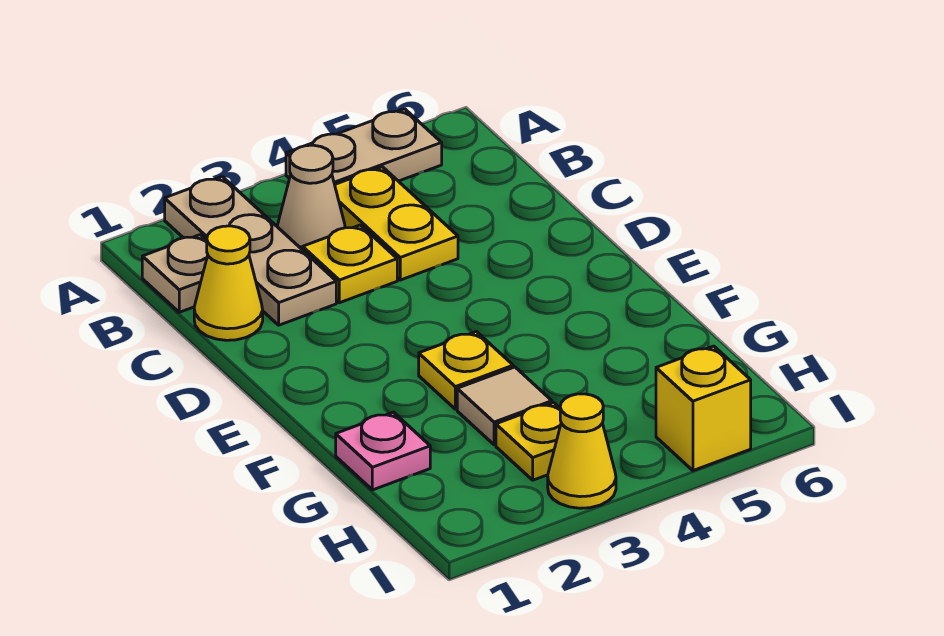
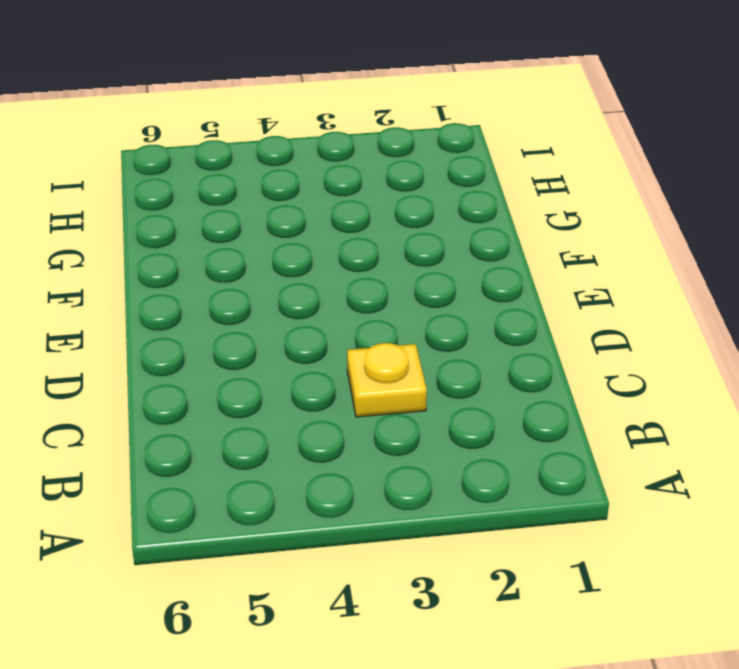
none -> tan 1x3 plate [165,177,336,325]
none -> tan 1x2 plate [286,109,442,184]
none -> tan 1x1 plate [142,235,208,312]

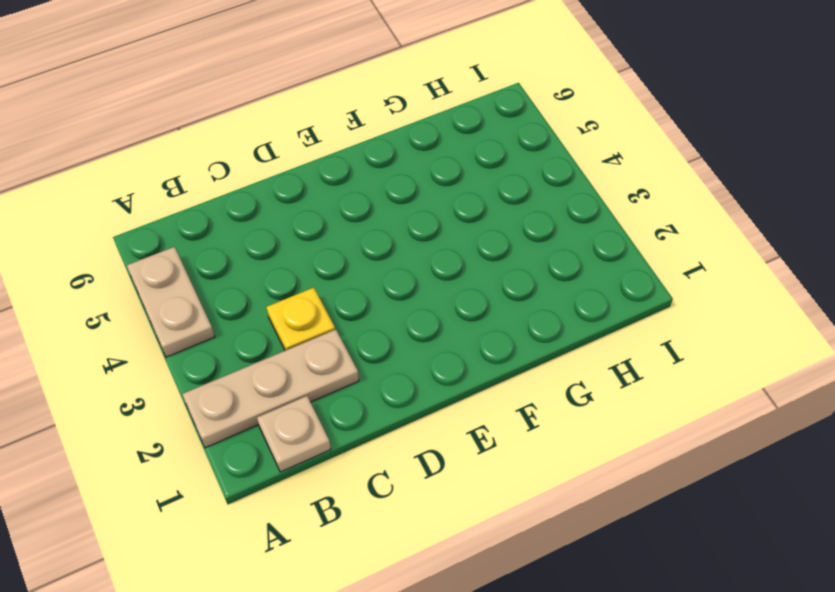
none -> tan 1x1 cone [277,145,345,250]
none -> yellow 1x2 plate [335,167,458,280]
none -> yellow 1x1 cone [194,226,263,340]

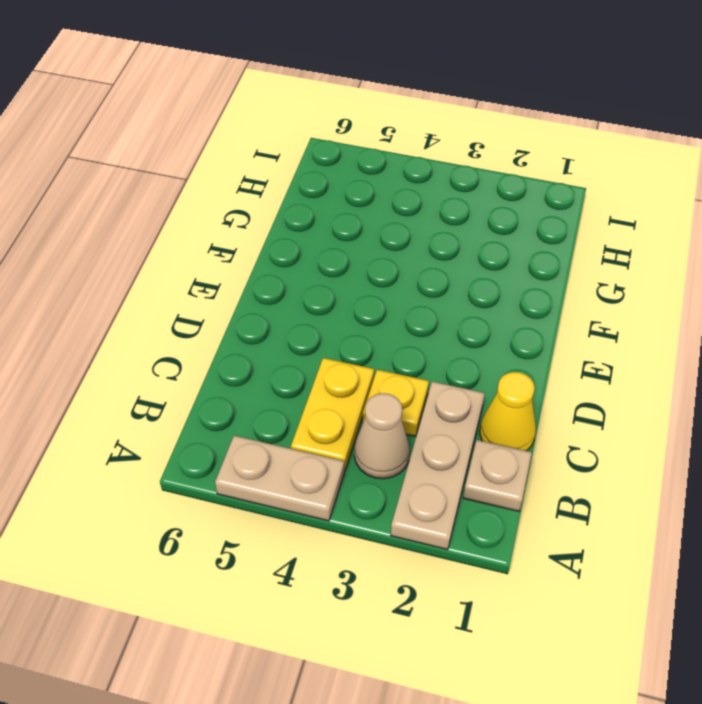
none -> yellow 1x1 plate [419,332,513,409]
none -> pink 1x1 plate [336,412,430,490]
none -> tan 1x1 tile [457,367,552,445]

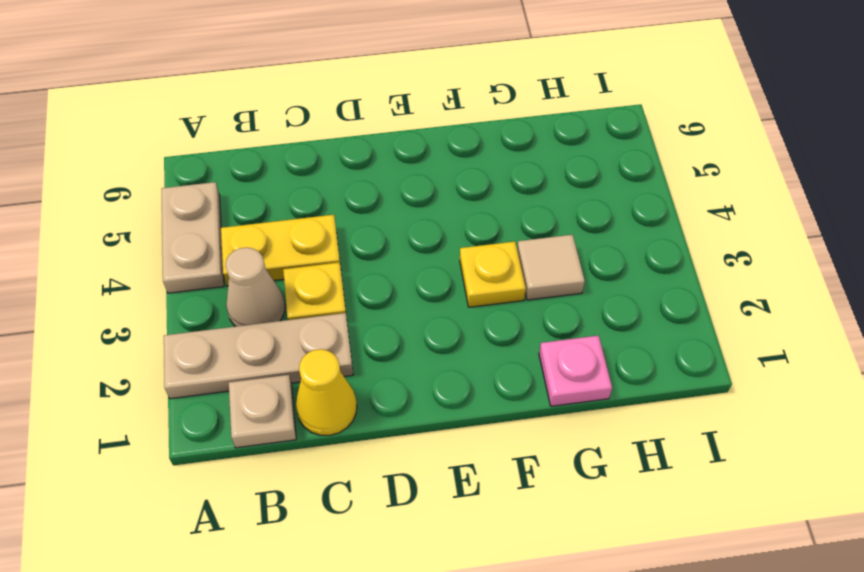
none -> yellow 1x1 plate [496,403,561,480]
none -> yellow 1x1 cone [548,394,616,508]
none -> yellow 1x1 brick [656,346,751,471]

